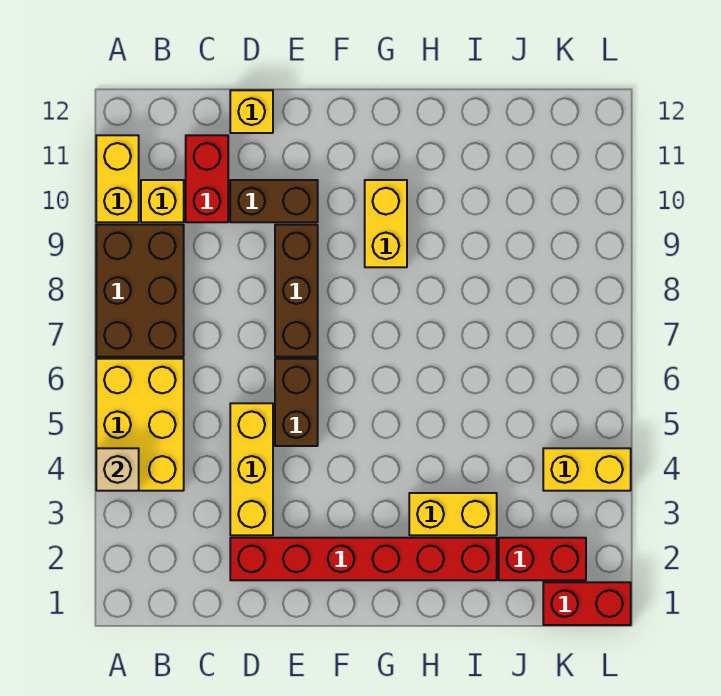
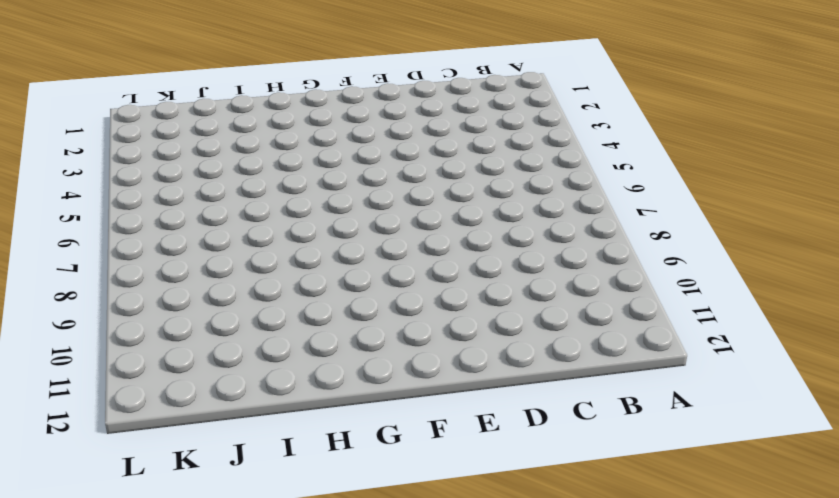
none -> yellow 2x3 brick [96,359,184,491]
none -> brown 2x3 brick [96,225,184,357]
none -> yellow 1x2 brick [96,135,139,222]

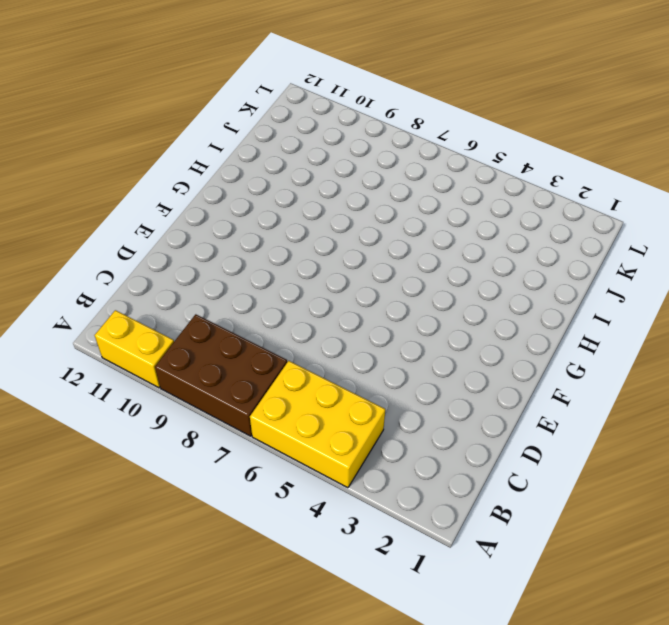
none -> yellow 1x1 brick [141,180,184,222]
none -> red 1x2 brick [186,135,228,222]
none -> red 1x6 brick [230,538,497,580]

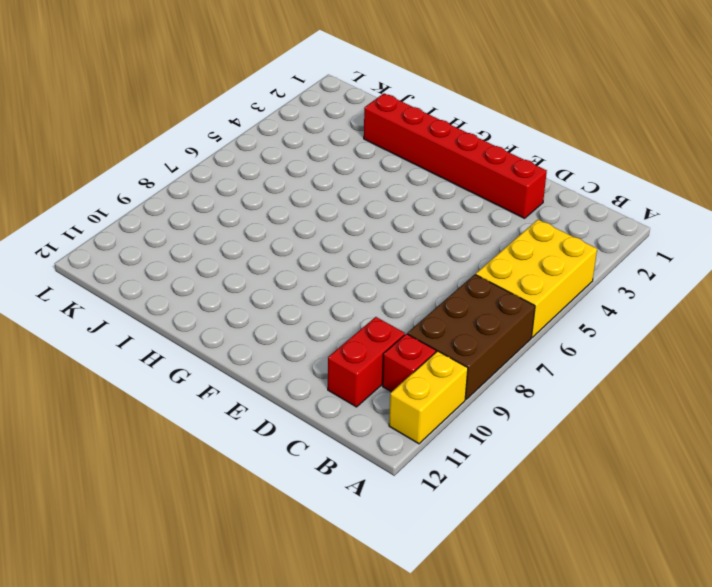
red 1x1 brick [382,334,436,392] -> yellow 1x1 brick [141,180,184,222]
none -> yellow 1x3 brick [230,403,273,535]
none -> brown 1x2 brick [230,180,318,222]
none -> yellow 1x1 brick [230,90,273,133]

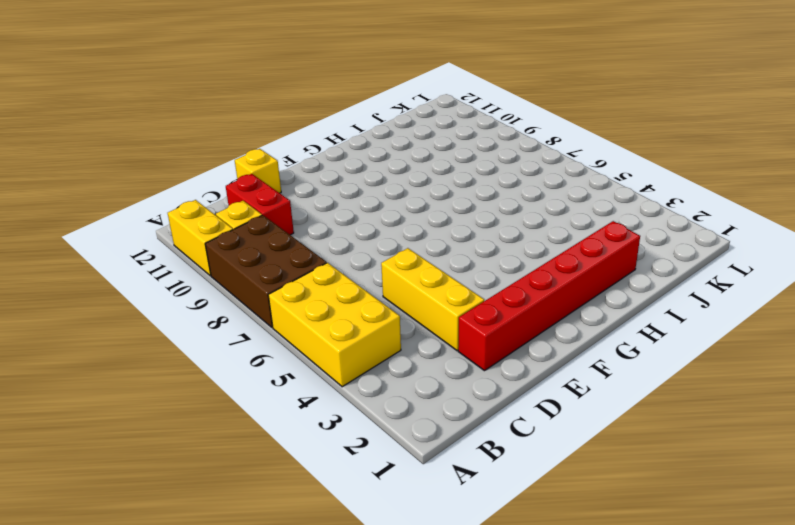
none -> brown 1x2 brick [230,180,318,222]
none -> brown 1x2 brick [275,359,318,446]
none -> brown 1x3 brick [275,225,318,357]

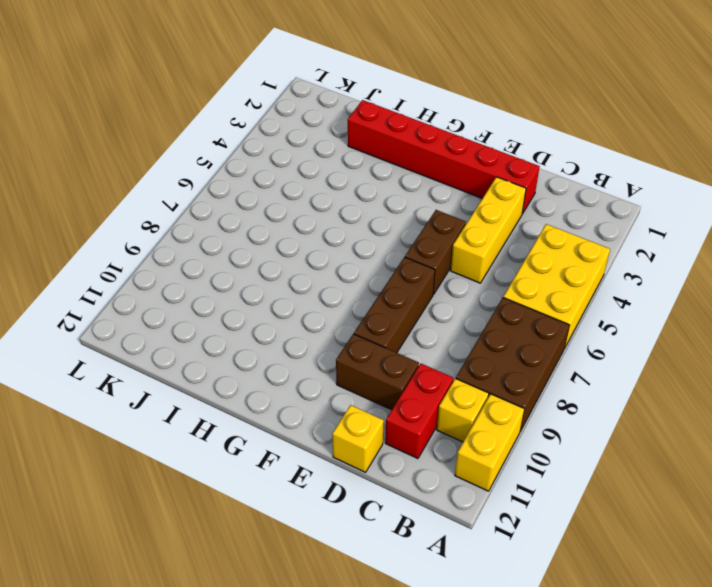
none -> yellow 1x2 brick [365,180,407,267]
none -> yellow 1x2 brick [409,493,497,535]
none -> red 1x2 brick [499,538,586,580]

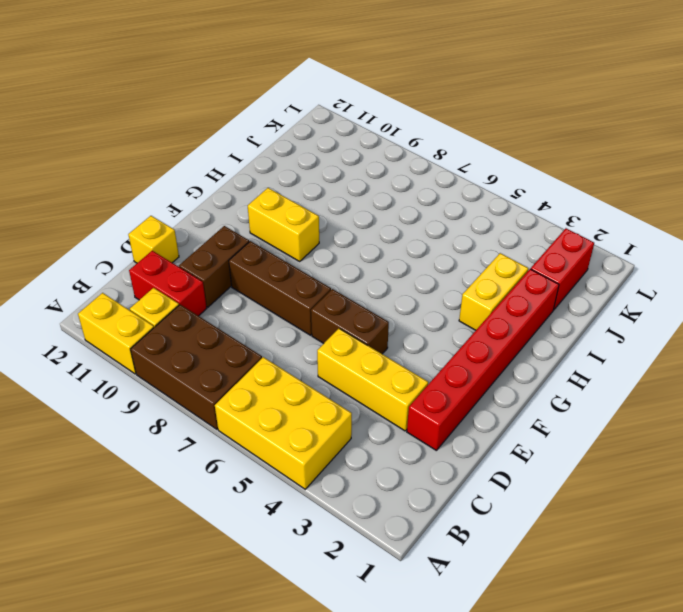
none -> red 1x2 brick [543,582,631,625]
none -> yellow 1x2 brick [543,448,631,491]
none -> tan 1x1 brick [96,448,139,491]

